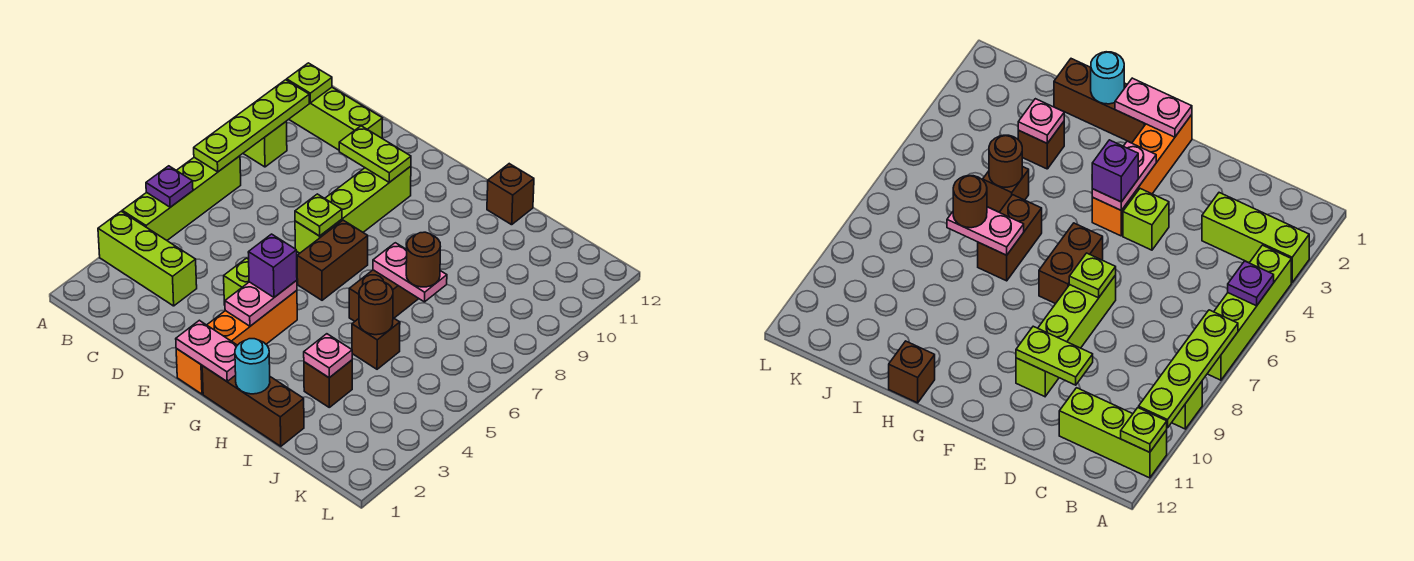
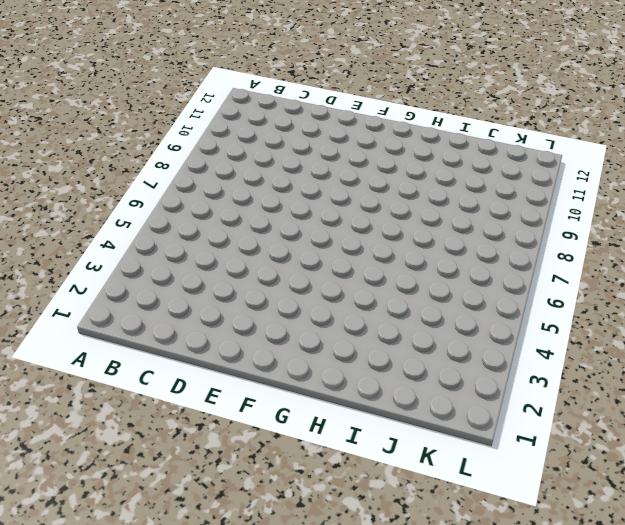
none -> lime 1x3 brick [98,211,197,306]
none -> lime 1x4 brick [122,156,241,240]
none -> lime 1x1 brick [243,122,287,167]

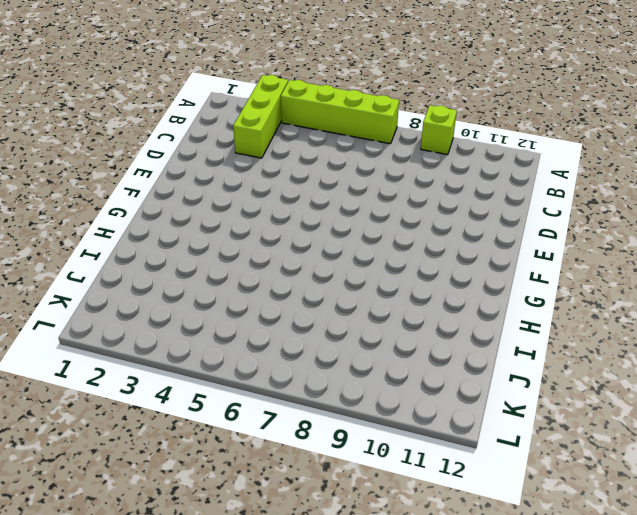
none -> lime 1x3 brick [289,87,383,150]
none -> lime 1x1 brick [224,258,249,305]
none -> lime 1x4 brick [295,166,411,253]

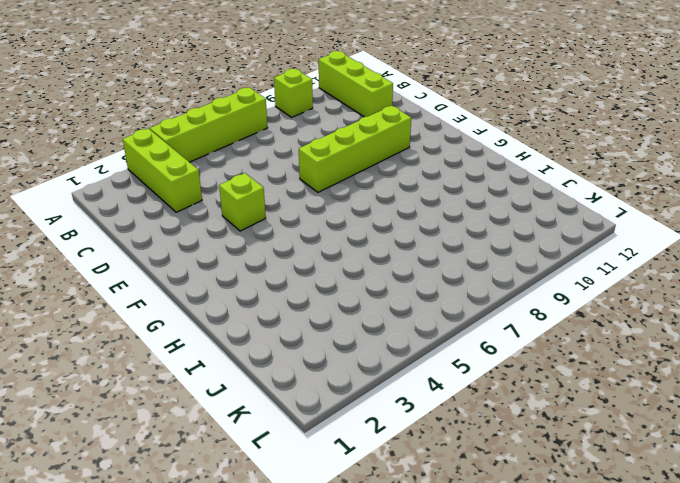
none -> orange 1x4 brick [176,290,297,394]
none -> brown 1x2 brick [297,220,368,300]
none -> brown 1x3 brick [202,366,304,446]

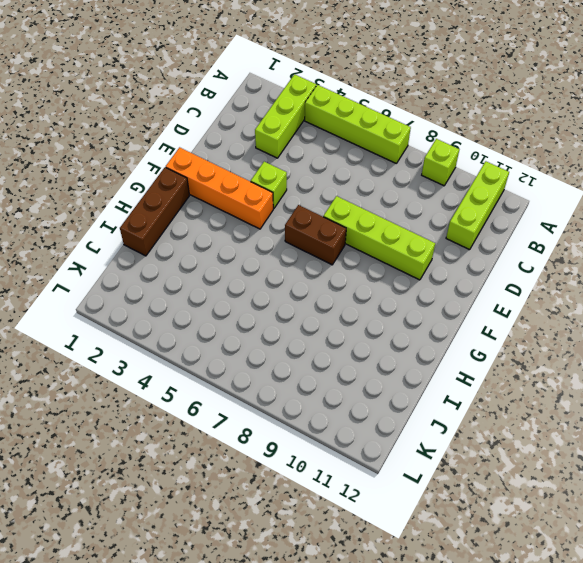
none -> brown 1x2 brick [349,270,419,321]
none -> brown 1x1 brick [487,164,534,225]
none -> brown 1x1 brick [304,360,352,407]

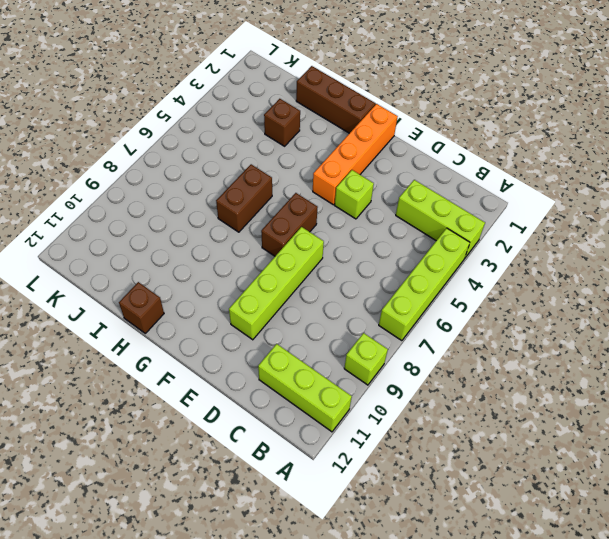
none -> brown 1x1 brick [352,318,400,369]
none -> purple 1x1 plate [146,166,193,207]
none -> lime 1x4 plate [194,80,309,172]

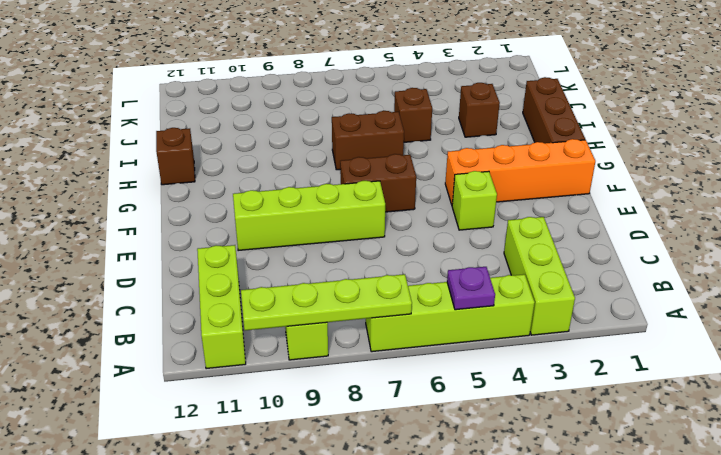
none -> lime 1x1 plate [287,63,332,103]
none -> lime 1x2 plate [339,126,411,182]
none -> lime 1x1 plate [295,194,342,236]

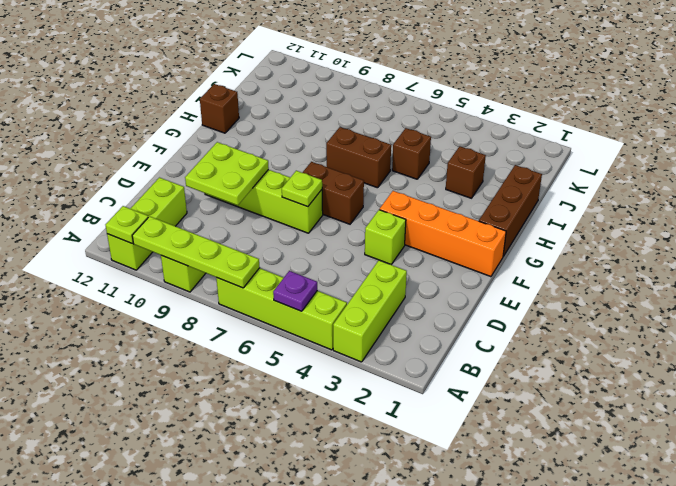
lime 2x2 plate [185,142,269,205] -> lime 1x2 plate [339,126,411,182]
none -> pink 1x2 plate [176,320,237,381]
none -> pink 1x2 plate [225,280,297,326]
none -> cyan 1x1 round brick [235,339,270,394]

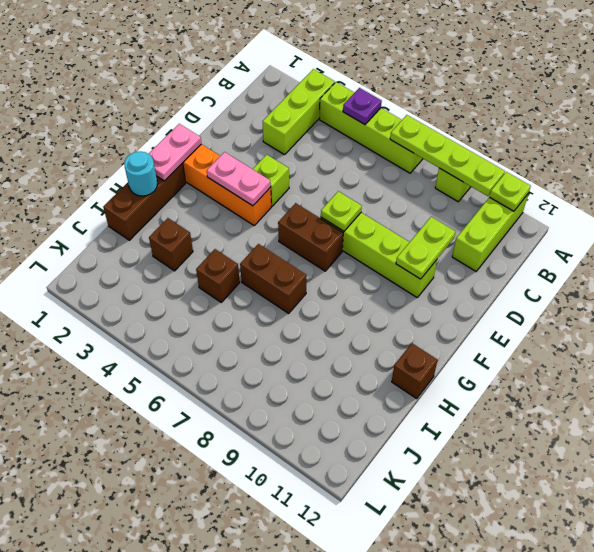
none -> pink 1x2 plate [373,243,447,302]
none -> pink 1x1 plate [304,334,352,378]
none -> brown 1x1 round brick [359,280,393,335]

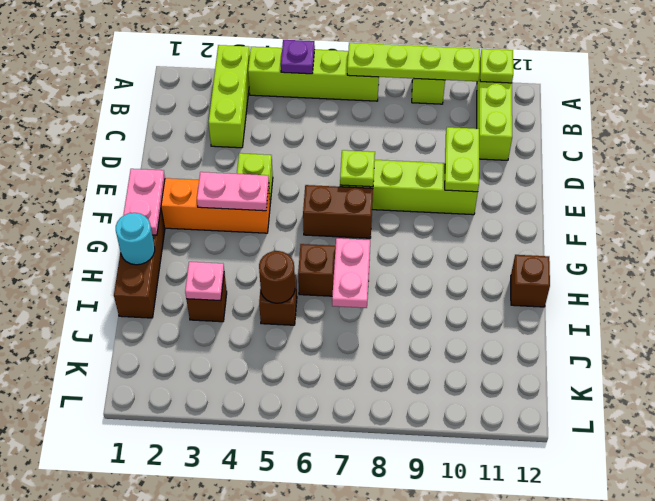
none -> purple 1x1 brick [248,234,297,297]
none -> brown 1x1 round brick [406,232,440,287]

